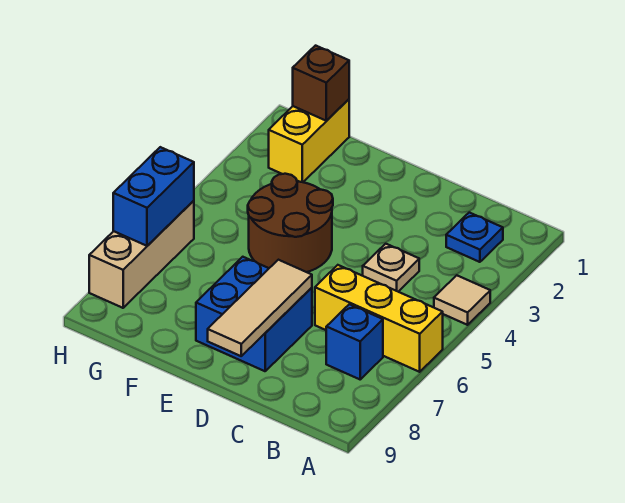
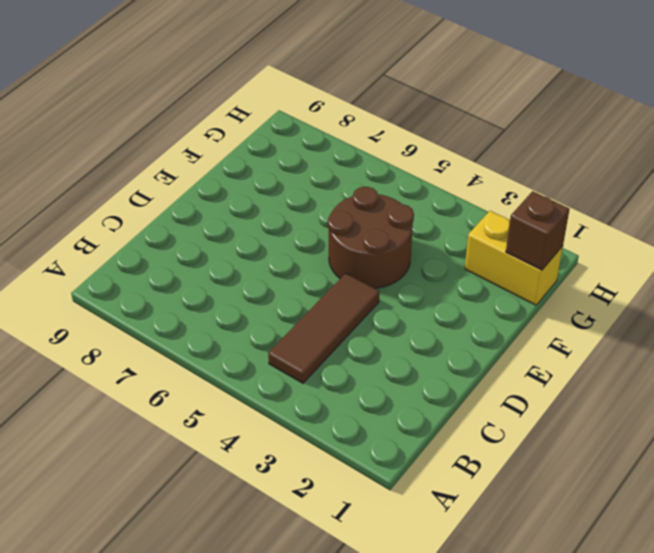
brown 1x3 tile [268,273,379,383] -> tan 1x1 plate [363,244,419,292]
none -> tan 1x1 tile [434,275,490,325]
none -> yellow 1x3 brick [315,265,443,372]
none -> blue 1x1 plate [446,213,503,262]

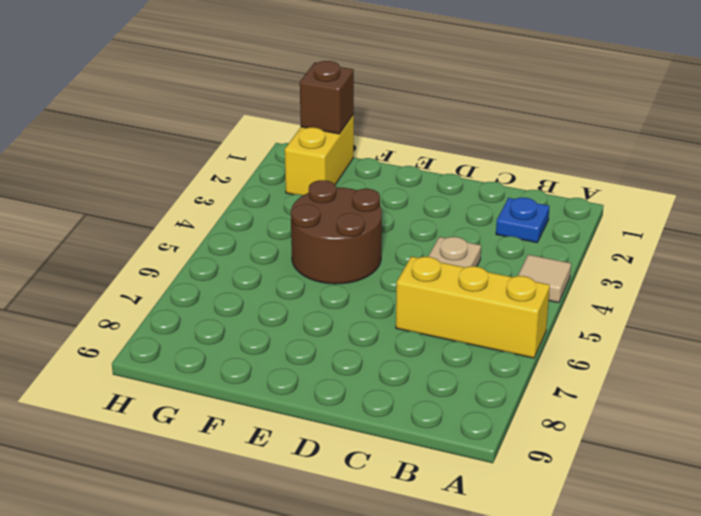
none -> blue 1x1 brick [326,304,383,379]
none -> blue 2x2 brick [196,257,312,371]
none -> tan 1x3 brick [89,201,194,308]

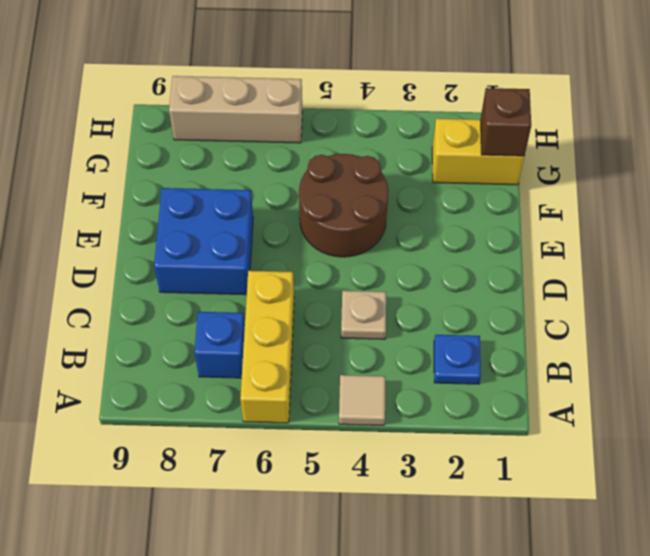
none -> tan 1x3 tile [208,260,312,356]
none -> blue 1x2 brick [113,147,194,246]

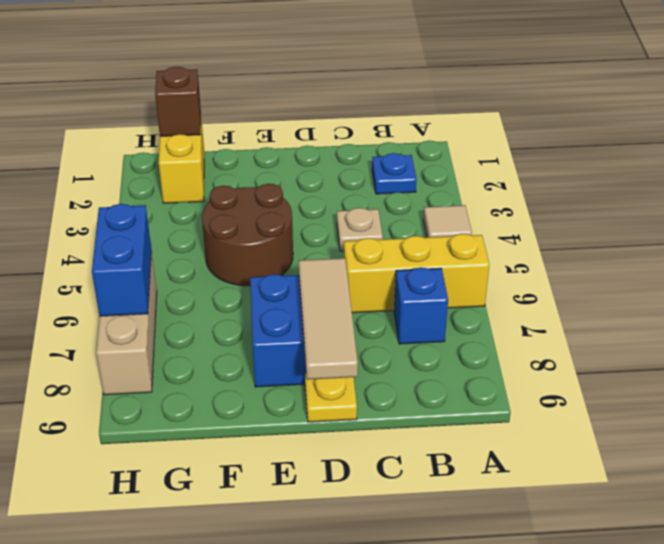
yellow 1x1 plate [305,373,357,422] -> none

